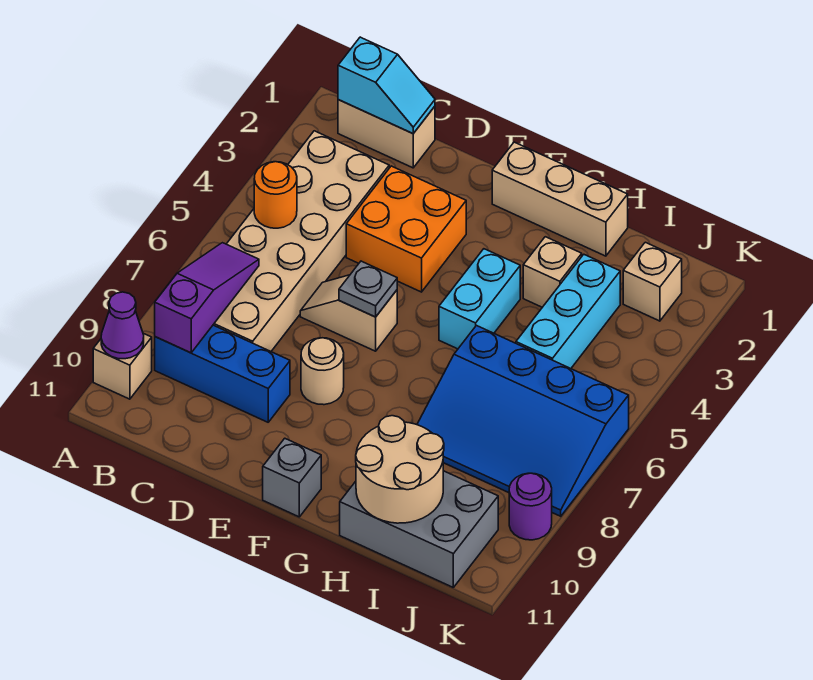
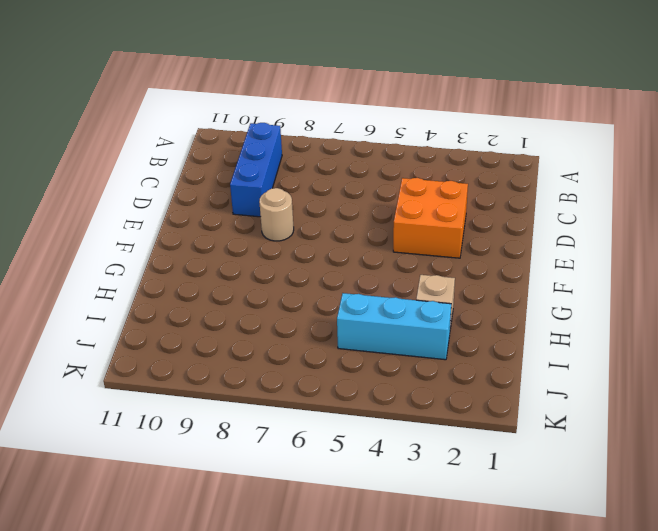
none -> tan 1x1 brick [93,333,152,399]
none -> tan 1x2 brick [338,100,435,168]
none -> tan 2x6 brick [213,131,389,351]

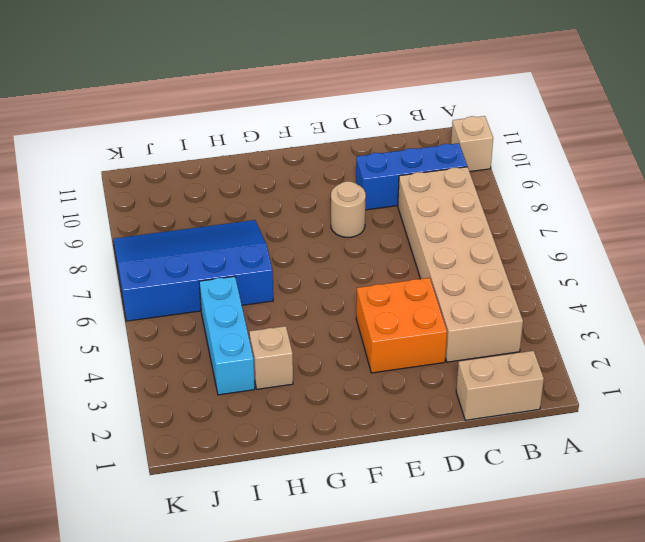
none -> tan 1x2 slope [300,275,397,351]
none -> tan 1x3 brick [492,142,628,256]
none -> grey 1x1 brick [263,438,321,517]

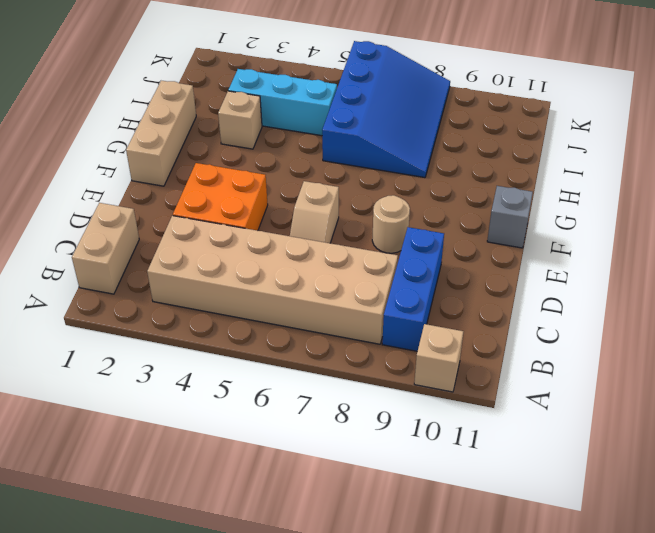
none -> cyan 1x2 brick [439,249,520,349]
none -> grey 2x3 brick [340,471,498,587]
none -> tan 1x1 brick [623,242,682,321]

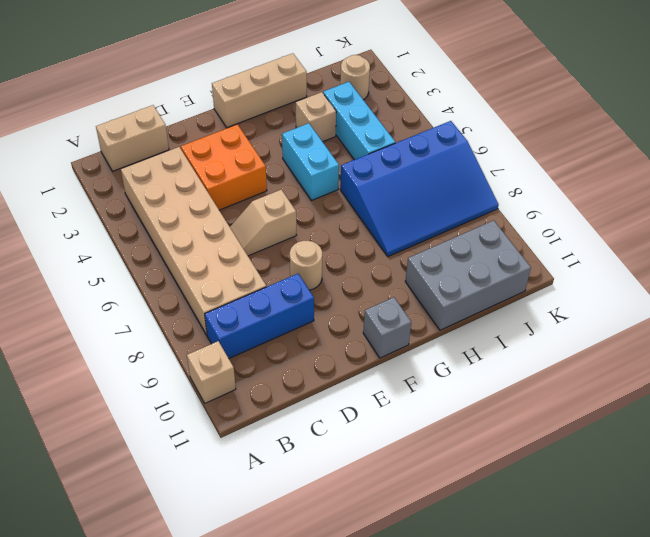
tan 1x1 round brick [340,55,370,100] -> tan 1x1 brick [623,242,682,321]
none -> purple 1x1 round brick [509,473,552,540]
none -> purple 1x1 cone [101,292,144,359]
none -> cyan 1x2 slope [338,37,435,134]

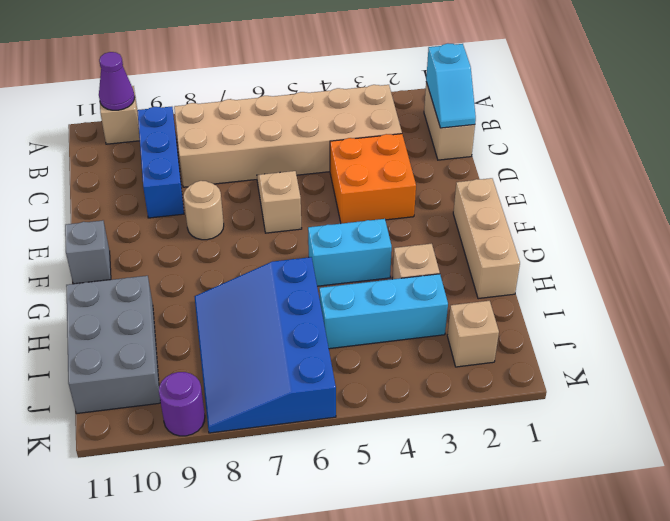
none -> orange 1x1 round brick [254,162,297,228]
none -> purple 1x3 slope [155,243,259,353]
none -> grey 1x1 plate [339,261,397,317]

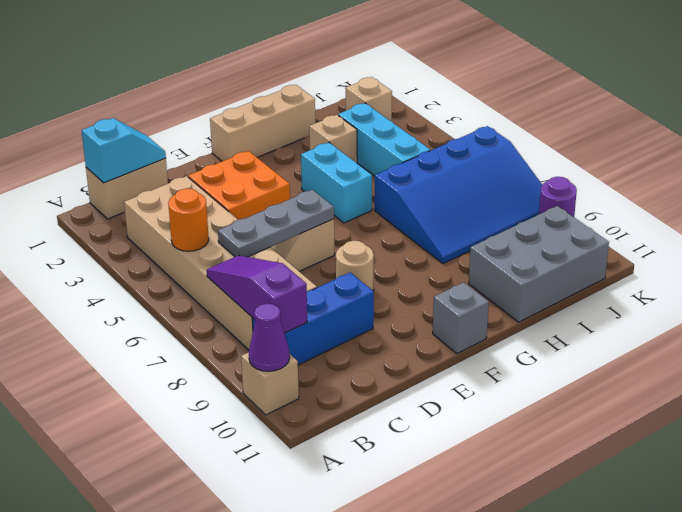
grey 1x3 plate [218,190,334,257] -> grey 1x1 plate [339,261,397,317]
none -> tan 2x2 round brick [356,416,444,523]

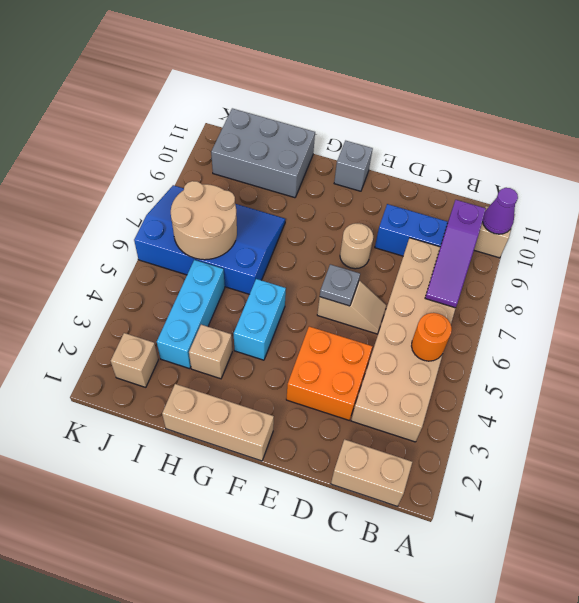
tan 2x2 round brick [171,181,237,260] -> tan 2x2 round brick moved to [356,416,444,523]
none -> purple 1x1 round brick [509,473,552,540]
none -> cyan 1x2 slope [338,37,435,134]

